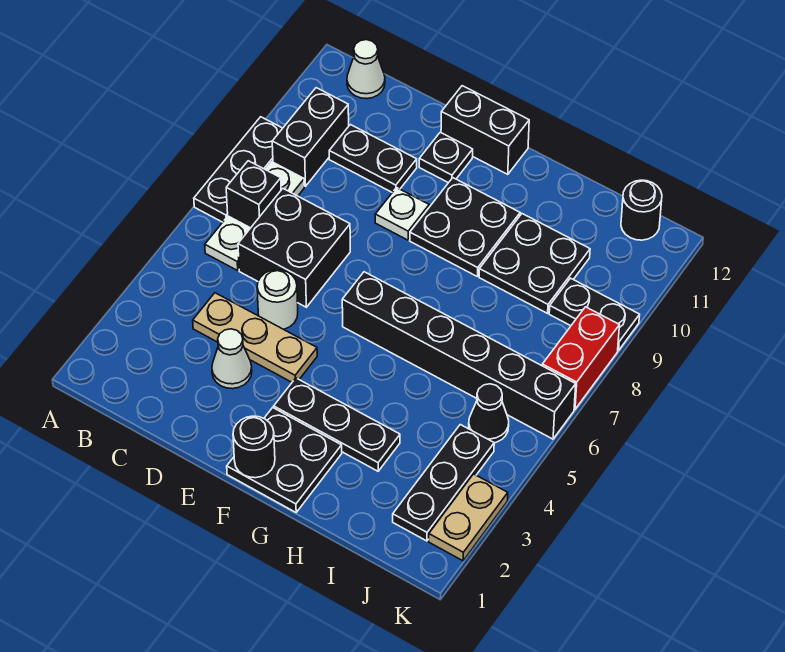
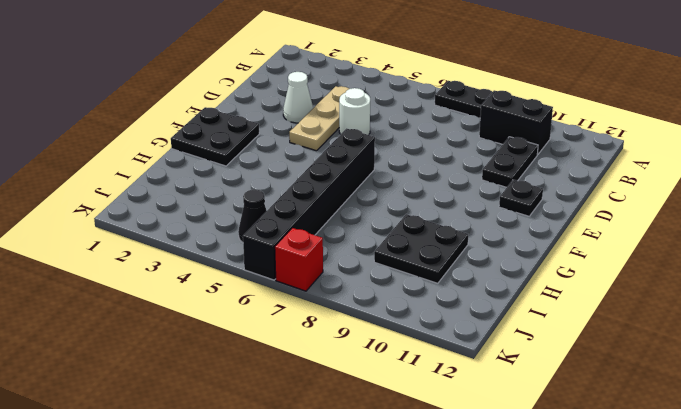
red 1x1 brick [275,228,323,291] -> red 1x2 brick [542,307,619,409]
none -> white 1x3 plate [205,162,304,270]
none -> white 1x1 cone [347,40,385,99]
none -> black 2x2 brick [238,189,350,307]

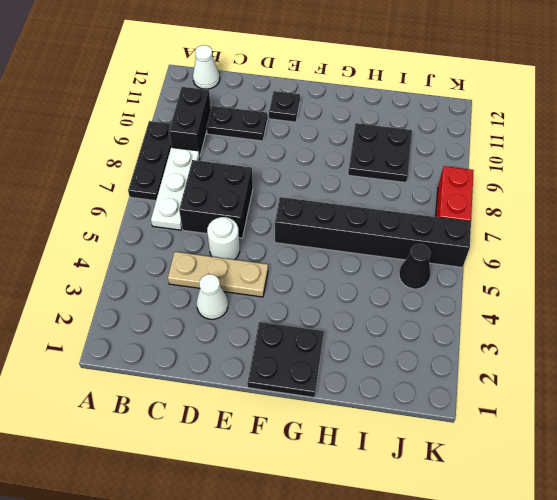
none -> white 1x1 plate [375,188,429,240]
none -> black 1x2 brick [441,86,529,174]
none -> black 1x3 plate [274,378,400,471]

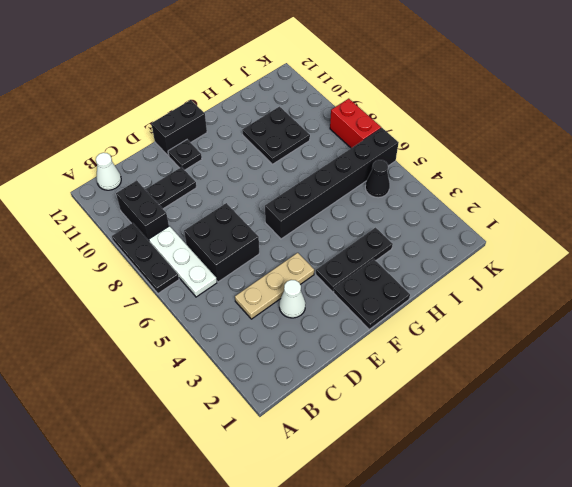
none -> white 1x1 round brick [257,270,298,329]
none -> white 1x1 plate [375,188,429,240]
none -> black 2x2 plate [410,178,520,277]

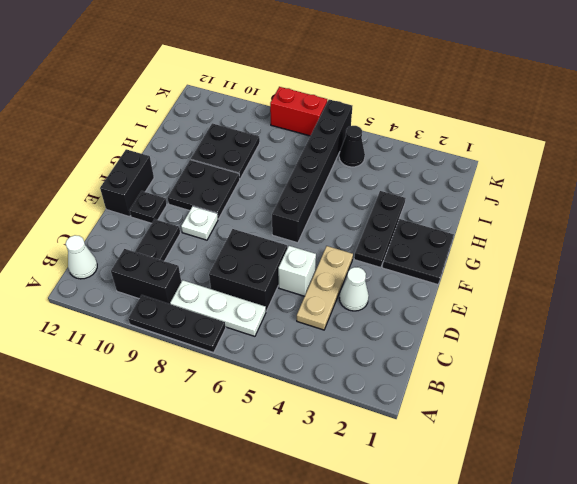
white 1x1 brick [278,246,316,296] -> white 1x1 round brick [257,270,298,329]
none -> black 1x3 plate [393,425,494,541]
none -> black 1x2 plate [549,278,640,351]
none -> black 1x1 round brick [621,180,662,240]

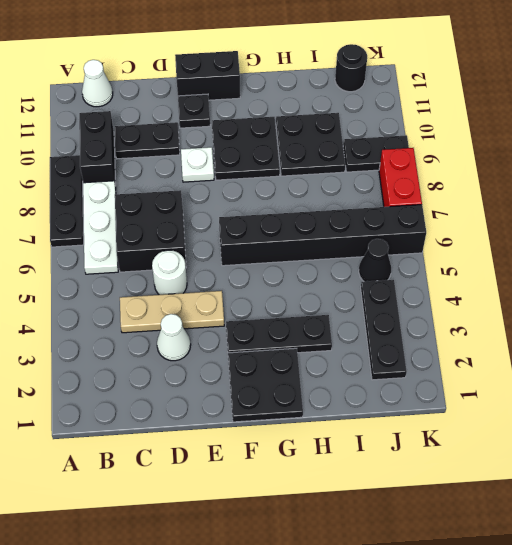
none -> tan 1x2 plate [429,474,508,561]
none -> black 1x1 brick [226,161,281,228]
none -> black 1x1 round brick [233,416,275,478]

